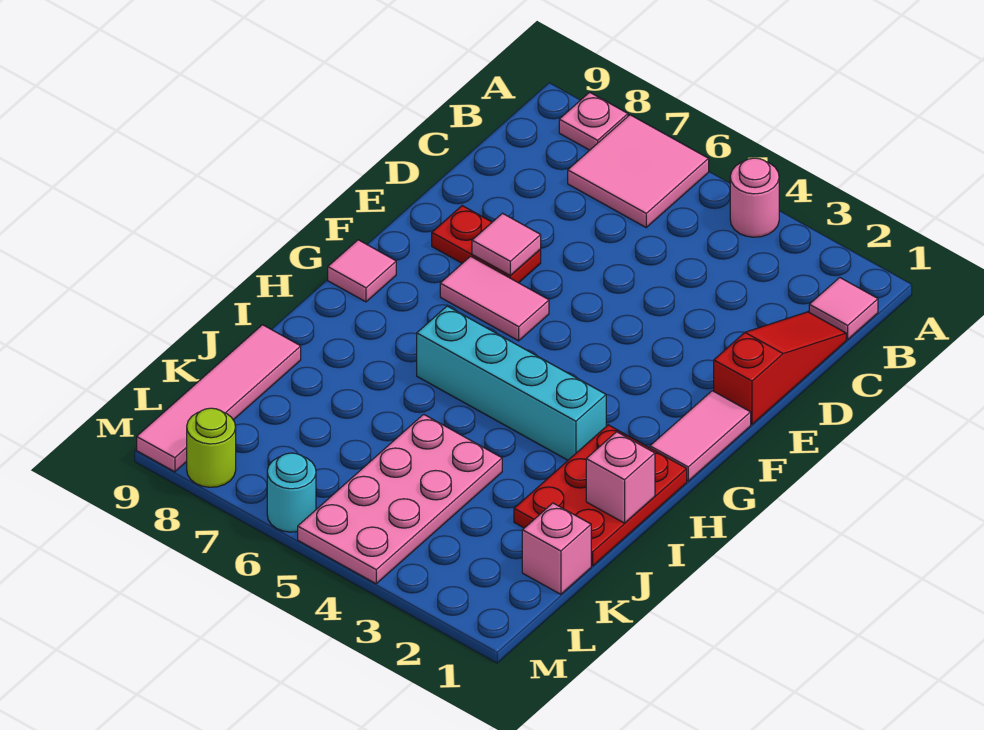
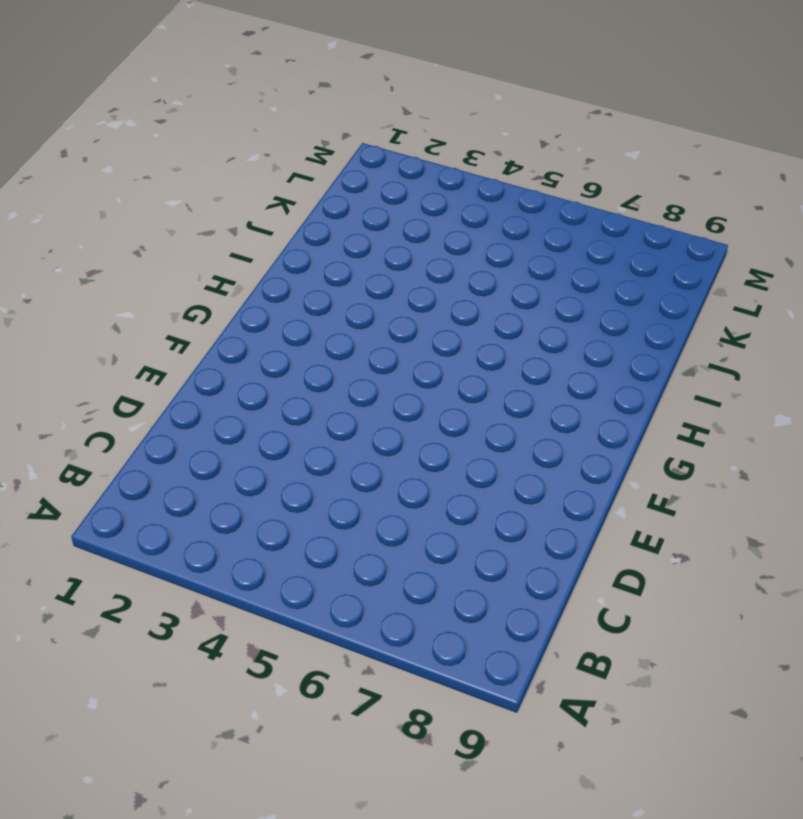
none -> pink 1x1 round brick [730,158,779,237]
none -> pink 2x2 tile [568,115,709,227]
none -> pink 1x1 plate [559,92,628,150]

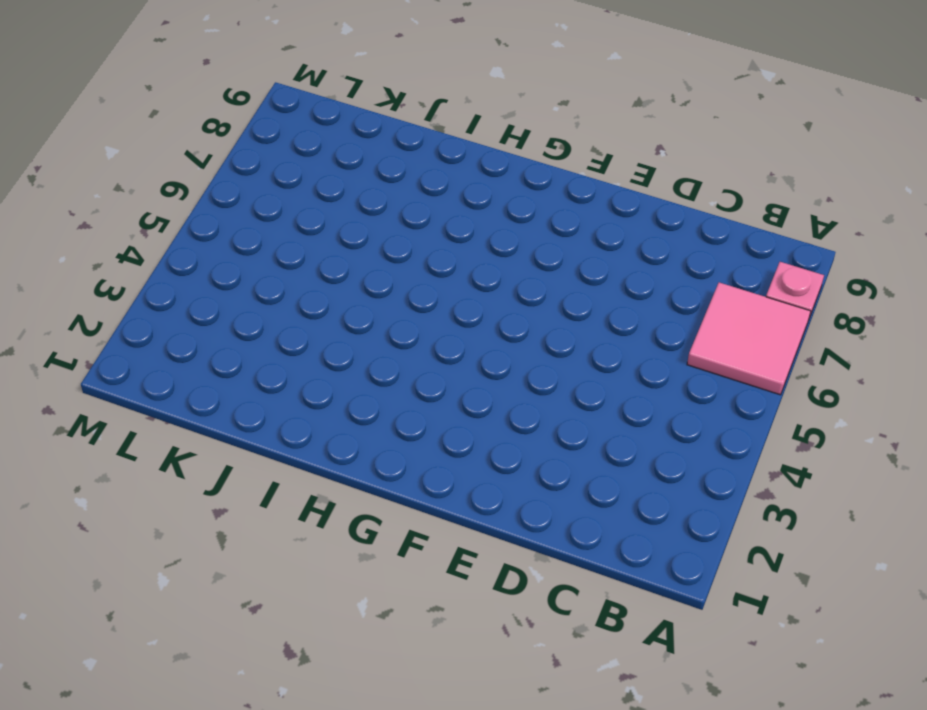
none -> pink 1x1 round brick [730,158,779,237]
none -> pink 1x1 tile [809,278,878,339]
none -> red 1x3 slope [714,312,846,424]

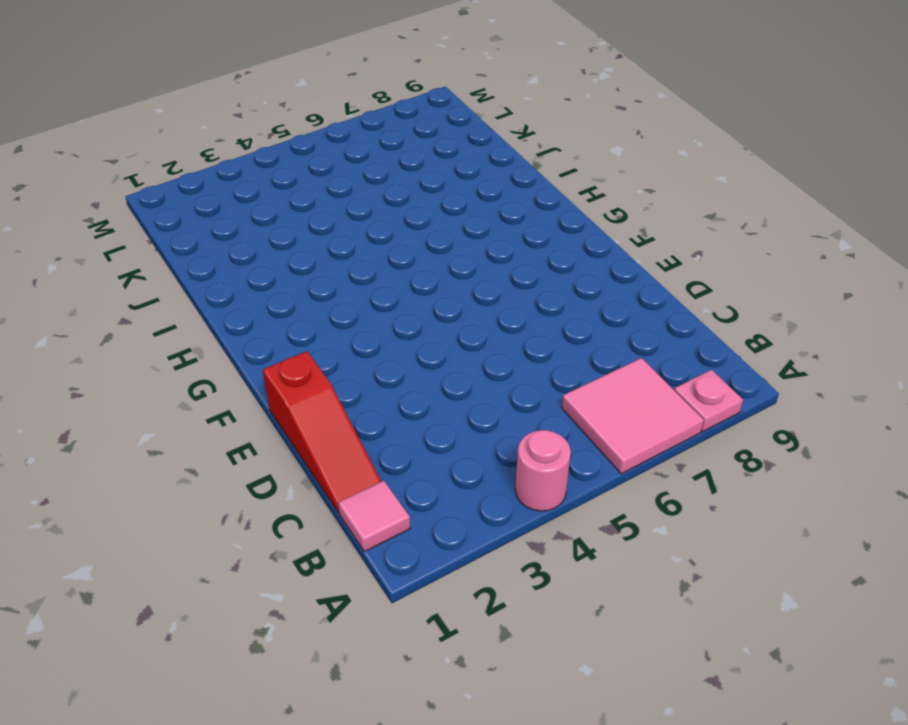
none -> red 1x2 plate [432,206,541,283]
none -> pink 1x2 tile [650,391,751,481]
none -> pink 1x2 tile [440,256,549,341]

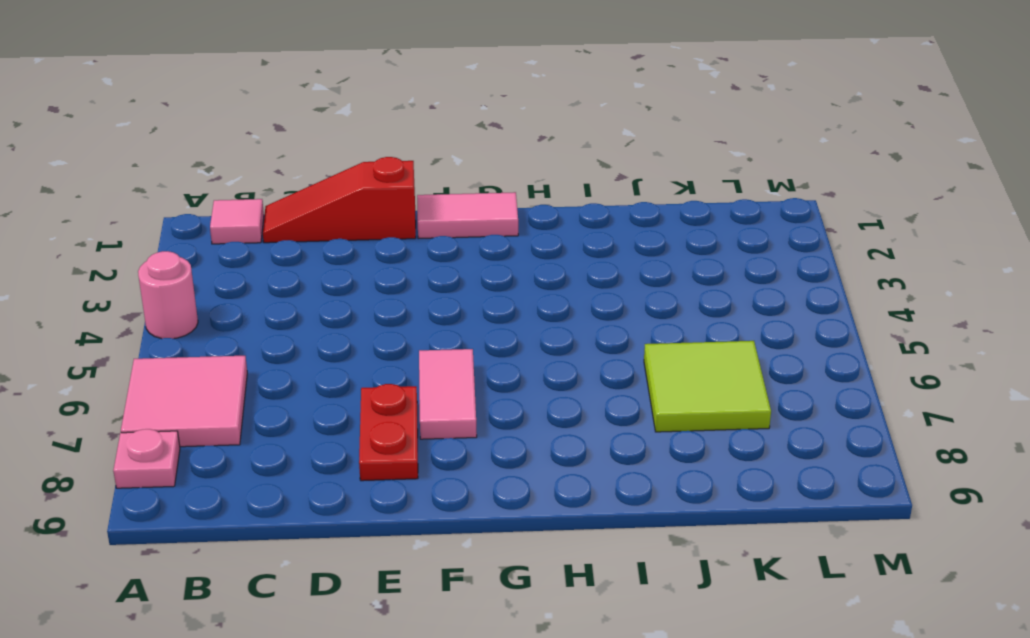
lime 2x2 tile [644,341,771,432] -> none
none -> pink 1x1 tile [328,240,396,302]
none -> red 2x3 plate [514,425,687,566]
none -> cyan 1x4 brick [417,306,606,460]

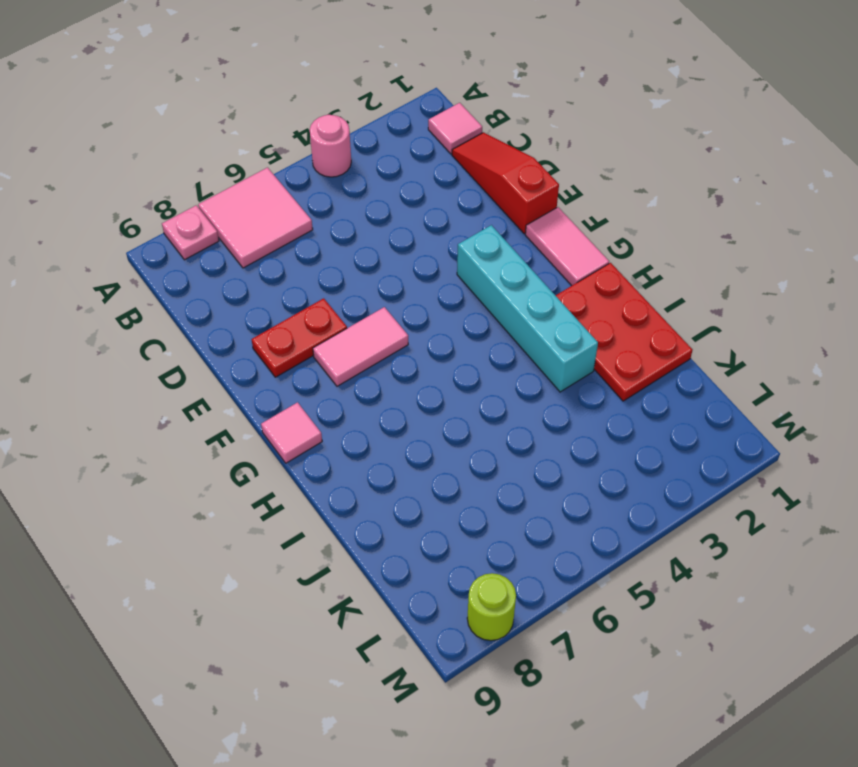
cyan 1x4 brick [457,225,598,392] -> cyan 1x4 brick turned to [417,306,606,460]
none -> pink 2x4 plate [298,414,502,584]
none -> pink 1x4 tile [137,325,301,472]
none -> pink 1x1 brick [522,503,591,594]

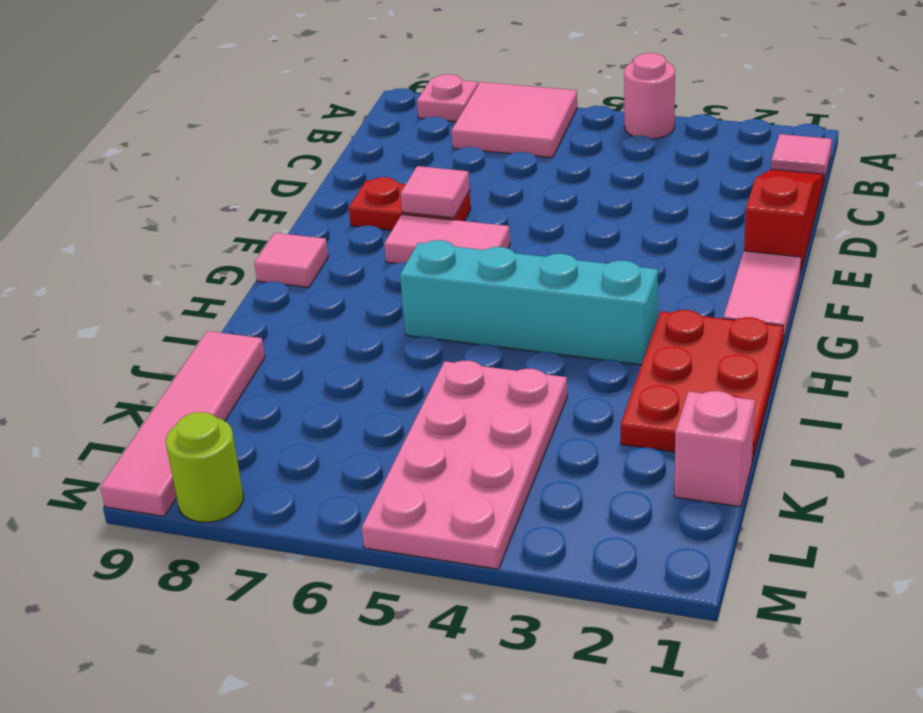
none -> cyan 1x1 round brick [267,453,316,532]
none -> pink 1x1 brick [586,432,655,523]

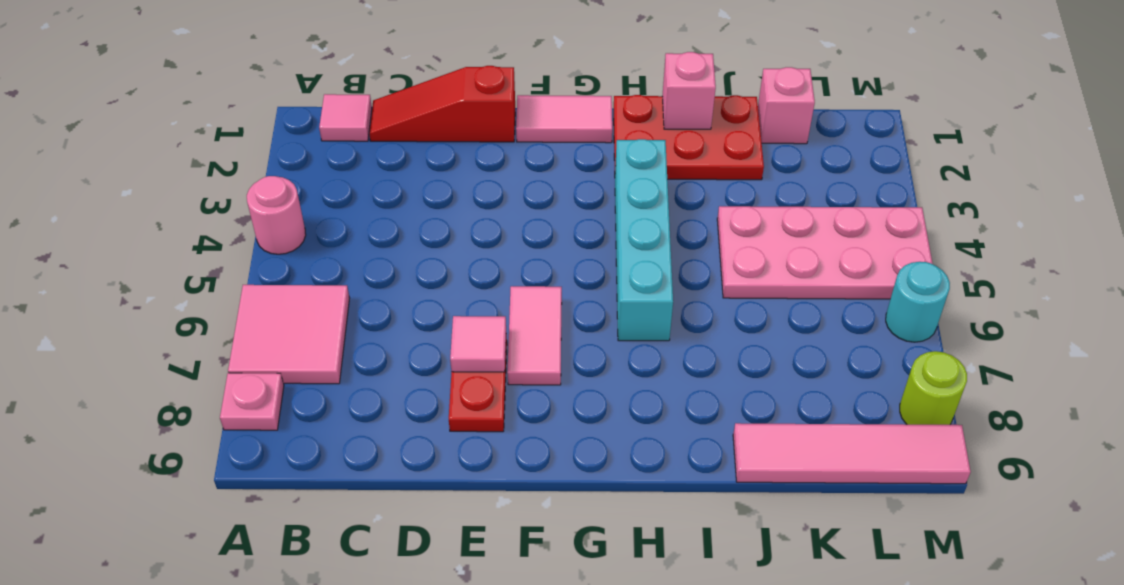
none -> pink 1x1 tile [328,240,396,302]

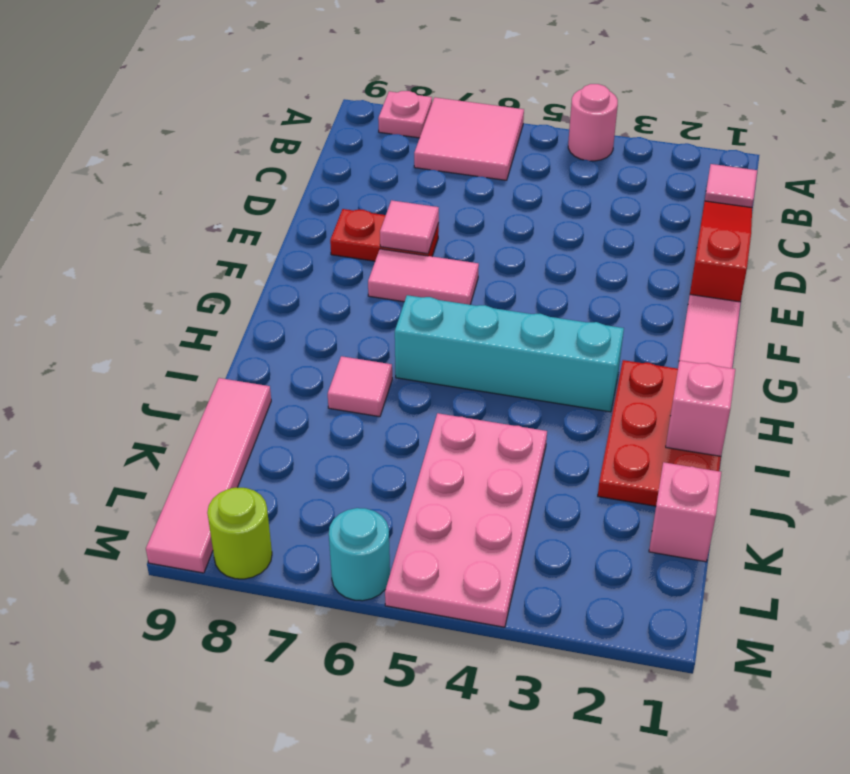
pink 1x1 tile [328,356,392,417] -> pink 1x1 tile moved to [328,240,396,302]

